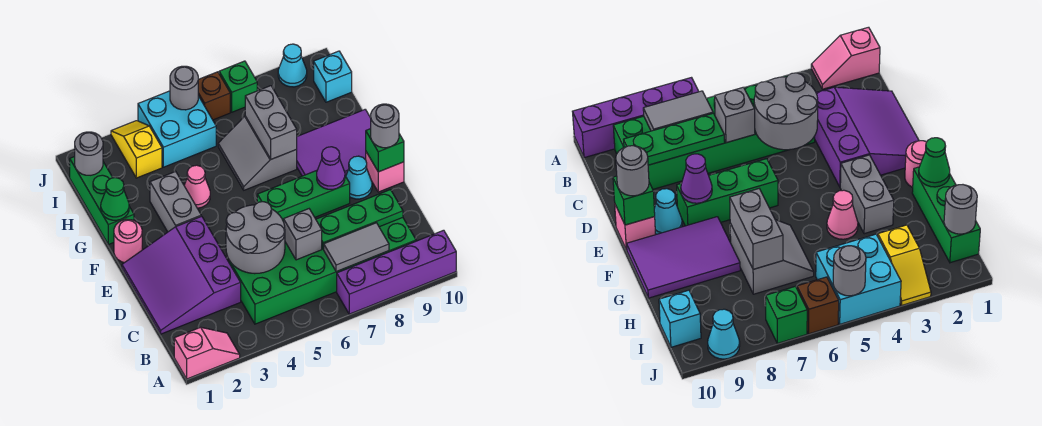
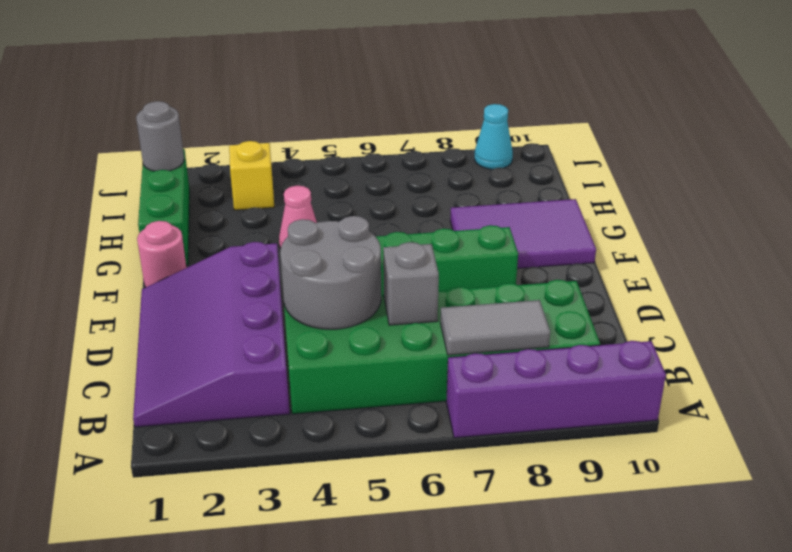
purple 3x4 slope [133,242,290,427] -> purple 3x3 slope [122,216,241,334]
none -> pink 1x2 slope [174,327,240,379]
none -> cyan 1x1 cone [346,156,372,199]
none -> pink 1x1 brick [366,152,404,192]
none -> grey 1x2 brick [150,171,201,232]

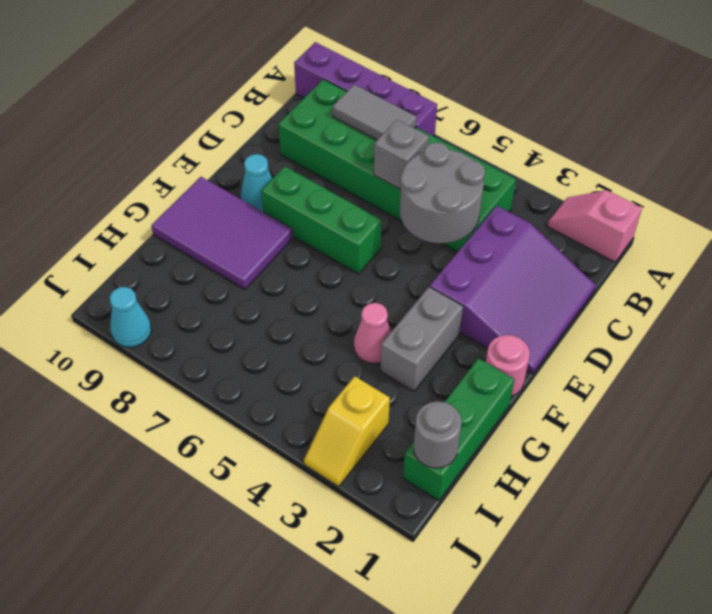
none -> pink 1x1 brick [366,152,404,192]
none -> grey 2x2 slope [218,116,297,190]
none -> cyan 2x2 brick [138,91,216,167]
none -> cyan 1x1 brick [314,51,352,102]

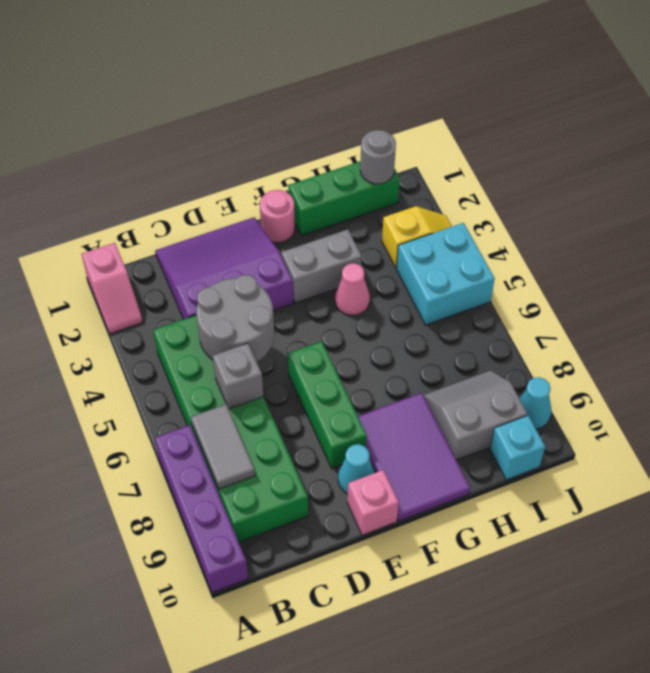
grey 2x2 slope [424,371,527,460] -> grey 2x2 slope moved to [218,116,297,190]
none -> brown 1x1 brick [198,72,230,120]
none -> green 1x1 brick [219,61,257,112]
none -> green 1x3 plate [316,190,403,249]
none -> purple 1x1 cone [317,147,345,190]

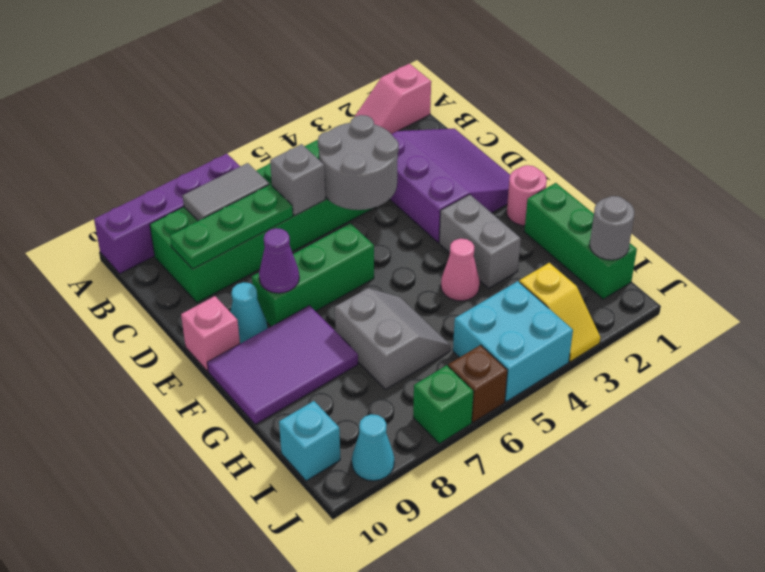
none -> green 1x1 brick [366,129,404,172]
none -> green 1x1 cone [101,178,129,220]
none -> grey 1x2 brick [245,86,297,159]
none -> grey 1x1 round brick [170,66,198,110]

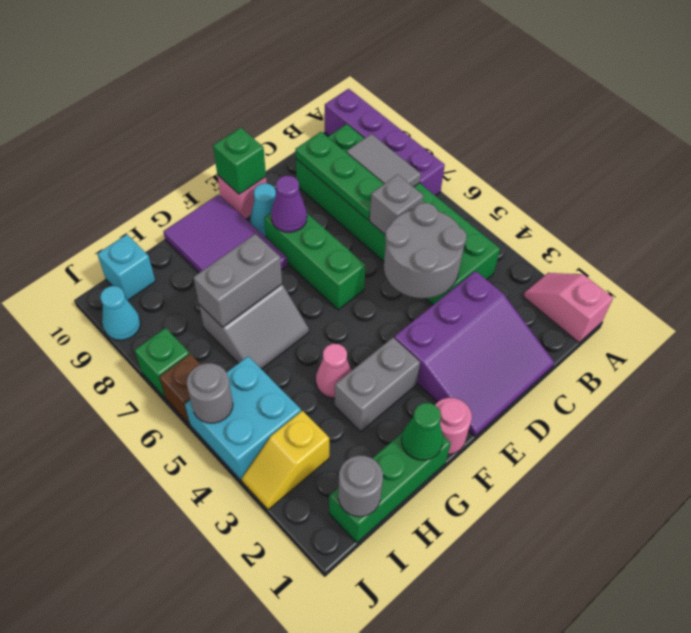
none -> grey 1x1 round brick [371,104,399,148]

